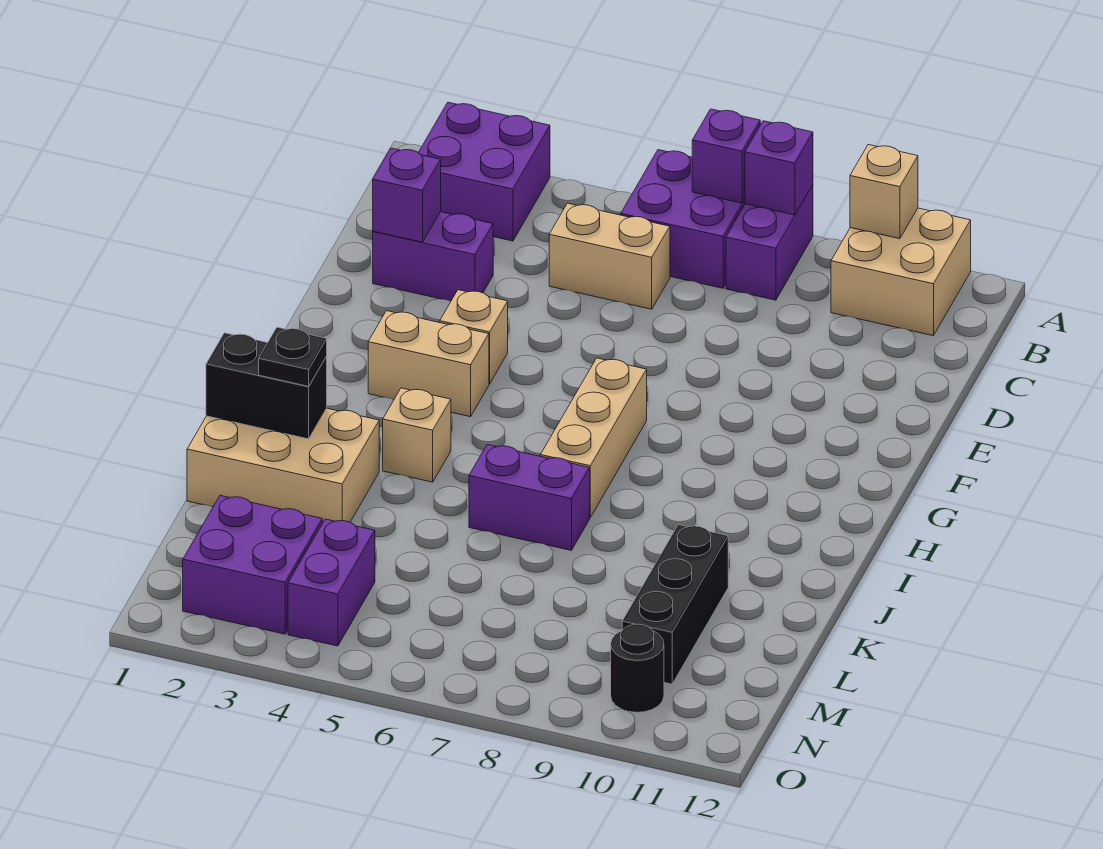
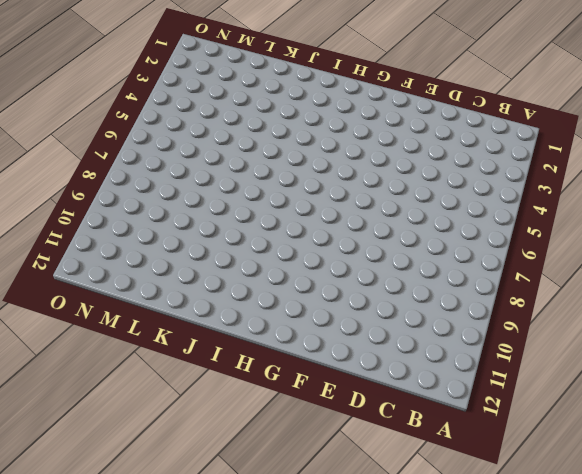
none -> purple 2x2 brick [418,102,550,241]
none -> purple 2x2 brick [621,150,745,288]
none -> purple 1x2 brick [726,185,813,300]

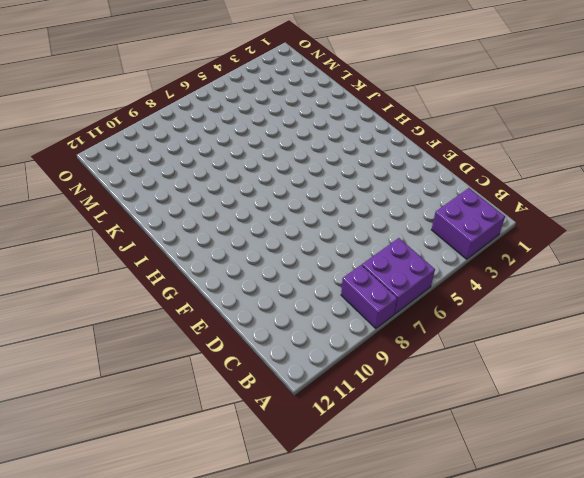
none -> tan 2x2 brick [831,208,971,336]
none -> tan 1x2 brick [549,203,670,309]
none -> purple 1x2 brick [373,212,493,301]

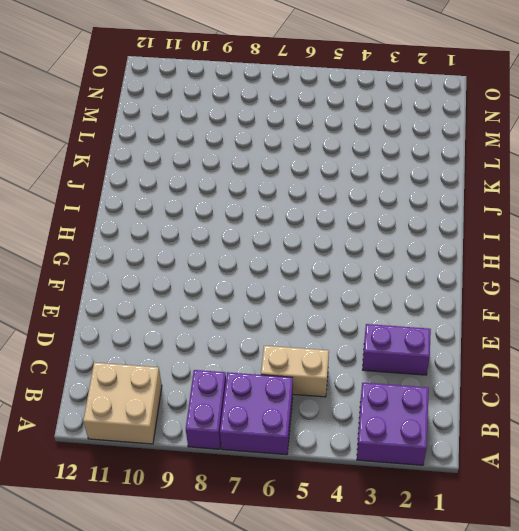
none -> tan 1x1 brick [440,290,508,384]
none -> tan 1x2 brick [368,311,489,417]
none -> tan 1x3 brick [540,358,647,517]

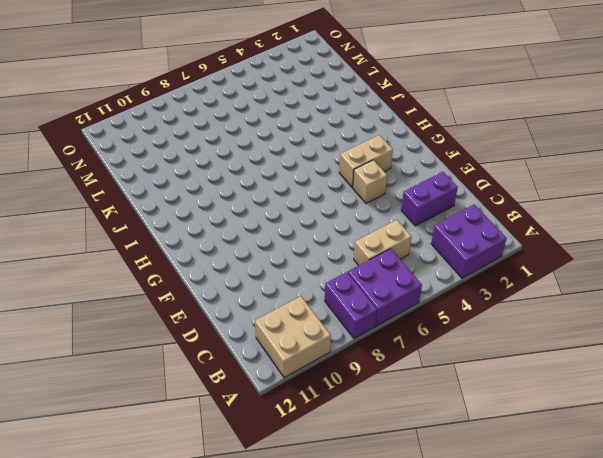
none -> tan 1x3 brick [540,358,647,517]
none -> tan 1x1 brick [383,388,451,482]
none -> tan 2x3 brick [187,408,379,523]

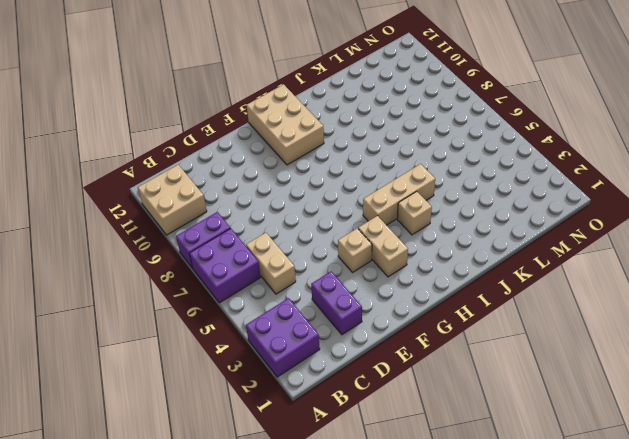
tan 2x3 brick [246,84,324,165] -> tan 2x3 brick moved to [187,408,379,523]
tan 1x3 brick [363,164,435,225] -> tan 1x3 brick moved to [540,358,647,517]
none -> purple 1x2 brick [469,445,590,550]
none -> black 1x3 brick [622,525,728,684]
none -> purple 2x2 brick [183,496,322,634]

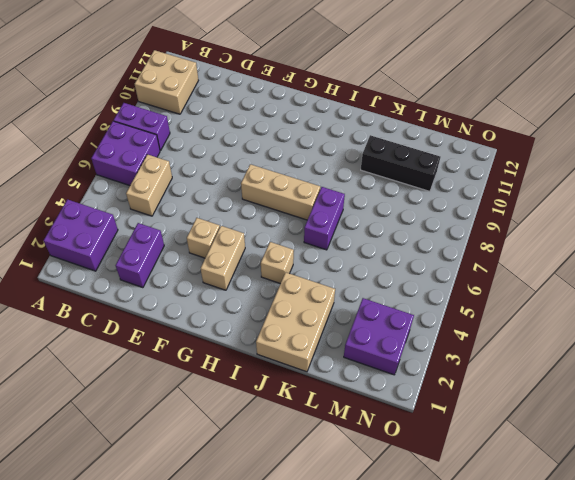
none -> purple 1x2 brick [288,519,375,646]
none -> black 1x1 round brick [611,624,664,712]
none -> purple 1x1 brick [692,109,760,203]

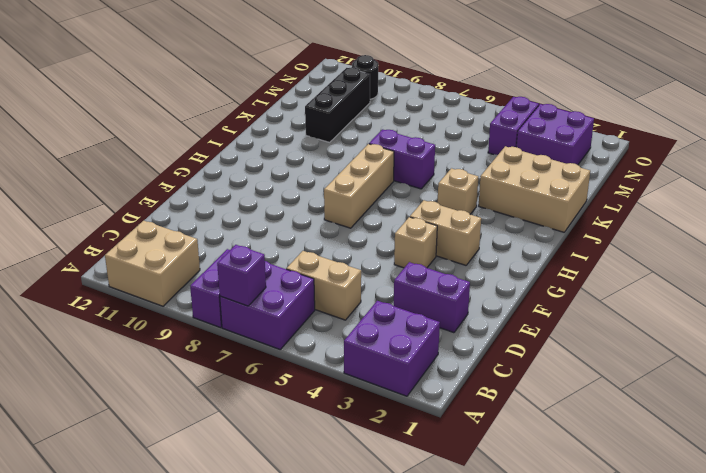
none -> purple 1x1 brick [745,121,813,215]
none -> tan 1x1 brick [850,145,918,239]
none -> purple 1x1 brick [373,148,441,242]

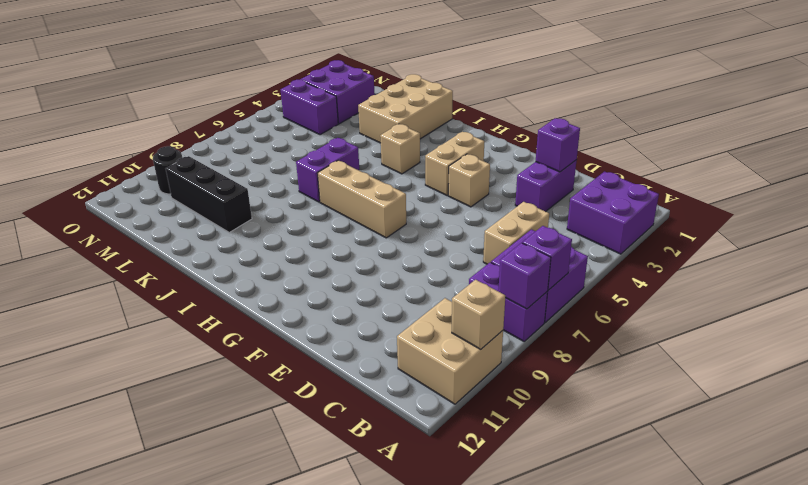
none -> black 1x2 brick [206,333,327,439]
none -> black 1x1 plate [259,327,327,386]

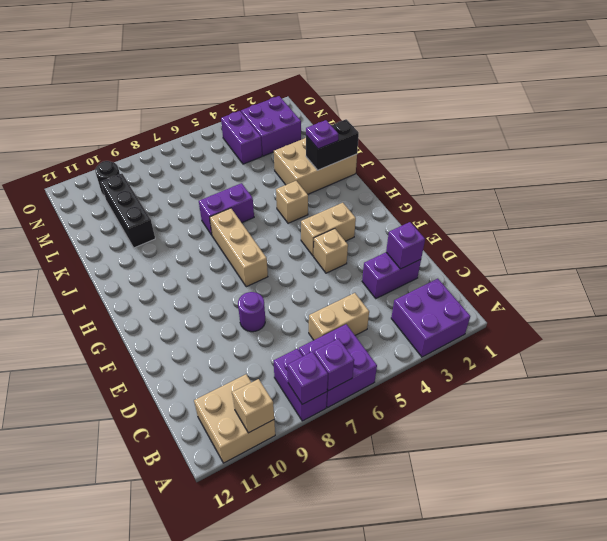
purple 1x1 round brick [238,292,265,332] -> none
purple 1x1 plate [306,120,338,149] -> black 1x1 plate [259,327,327,386]

